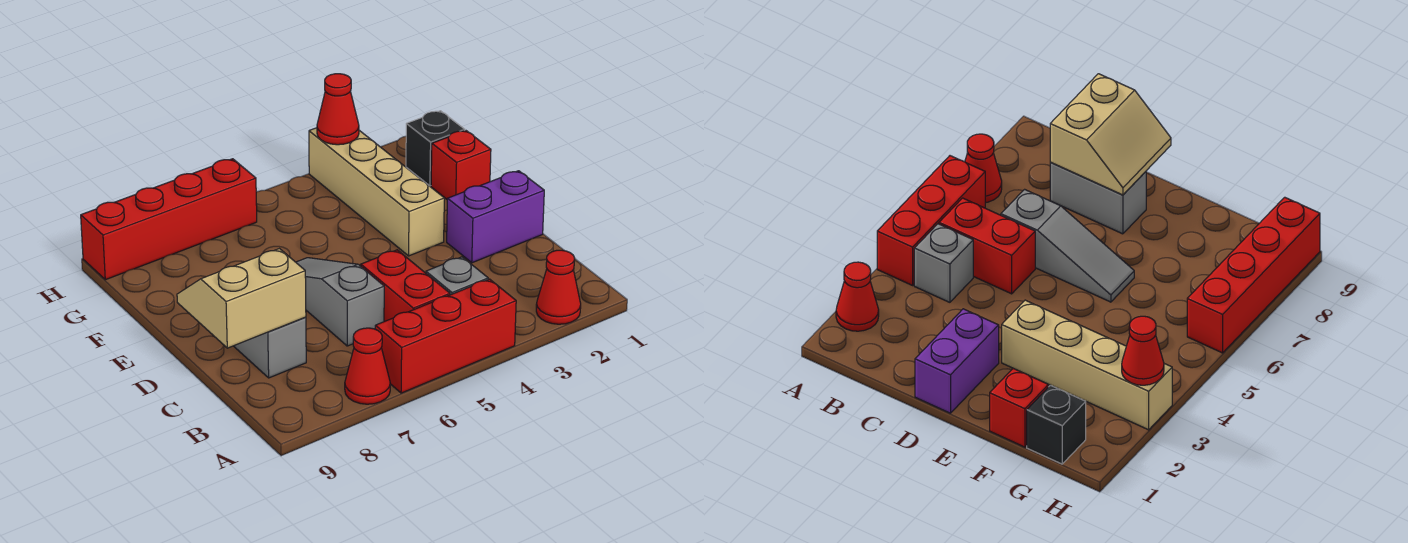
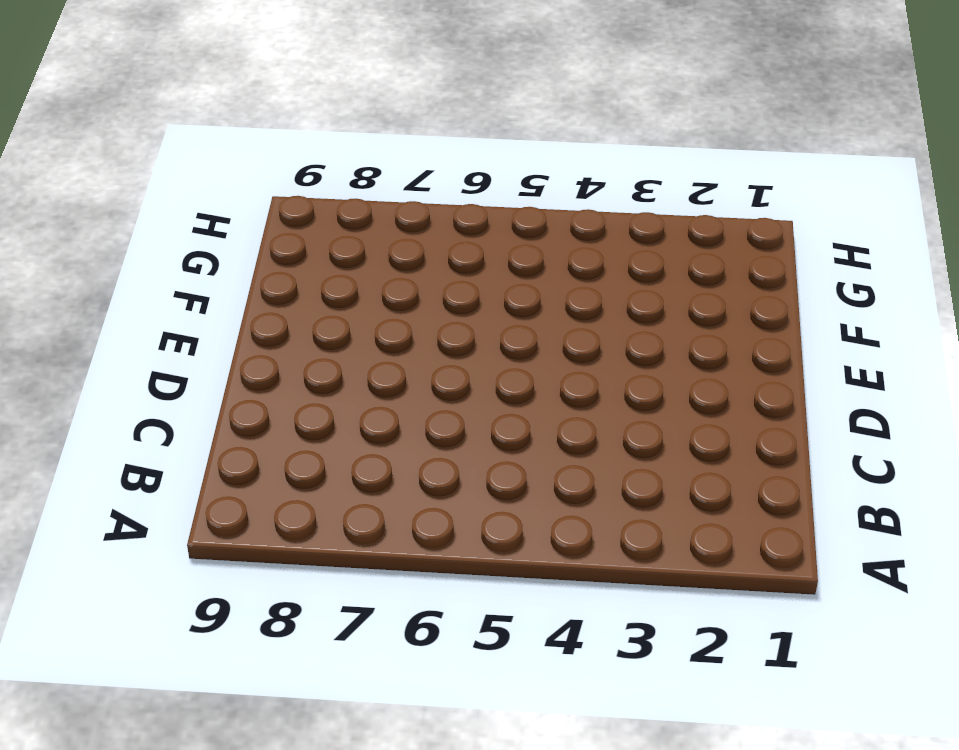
none -> red 1x1 cone [536,250,581,324]
none -> red 1x3 brick [375,279,516,393]
none -> red 1x1 cone [345,328,390,404]

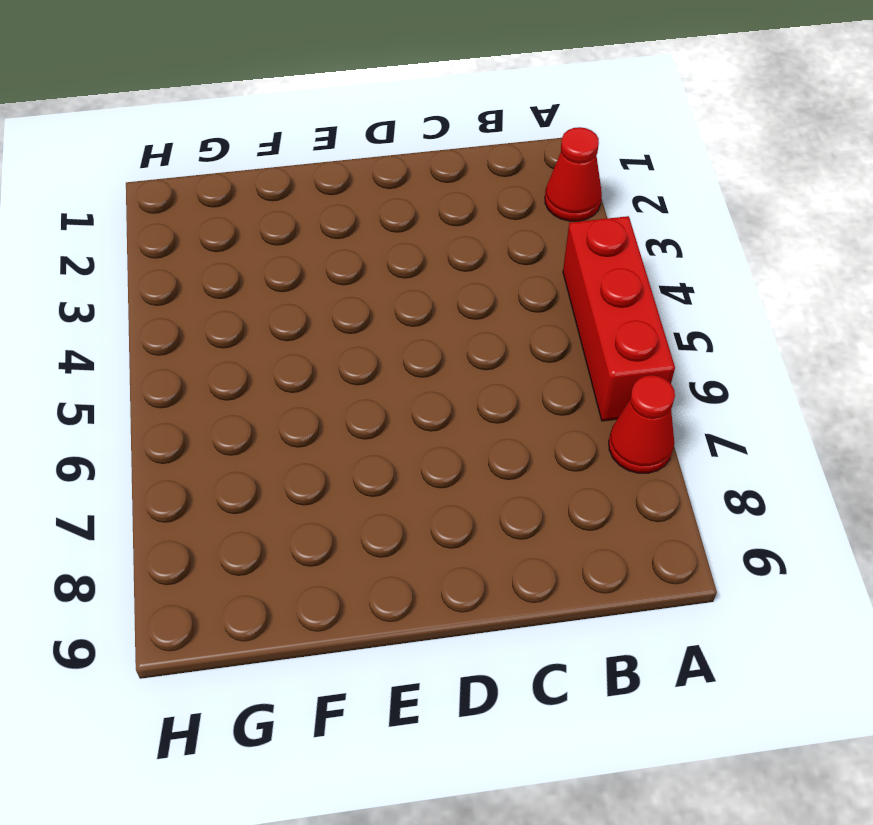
none -> grey 1x1 brick [426,257,488,295]
none -> red 1x2 brick [361,250,450,322]
none -> grey 1x3 slope [296,258,384,346]

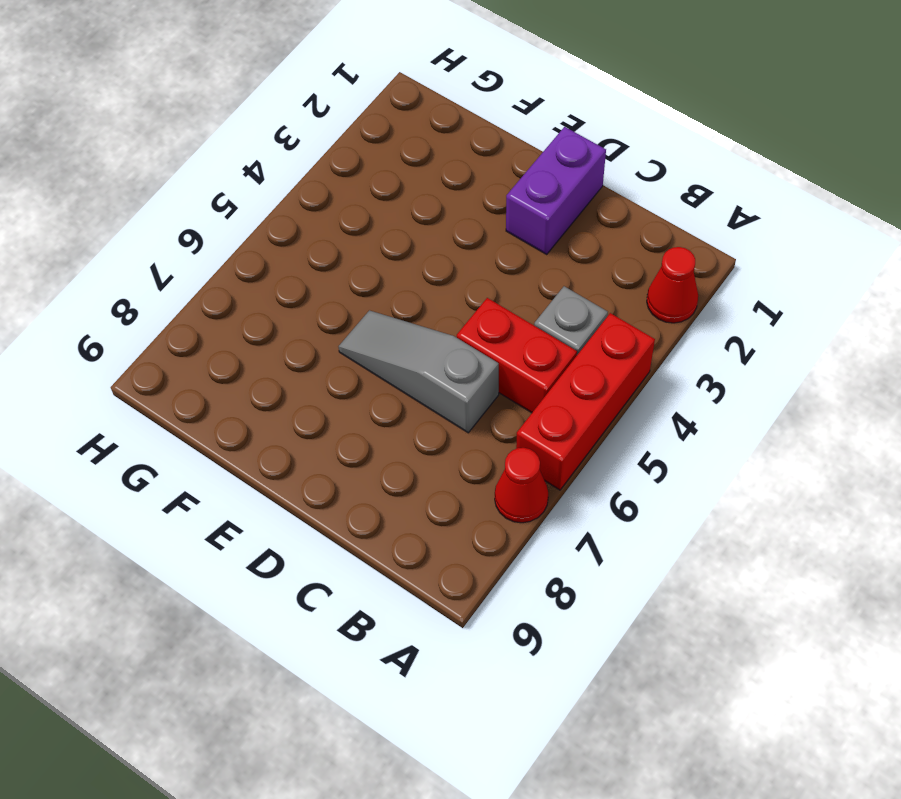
none -> grey 1x2 brick [234,317,306,378]
none -> tan 1x4 brick [309,128,444,256]
none -> red 1x1 brick [431,131,491,199]

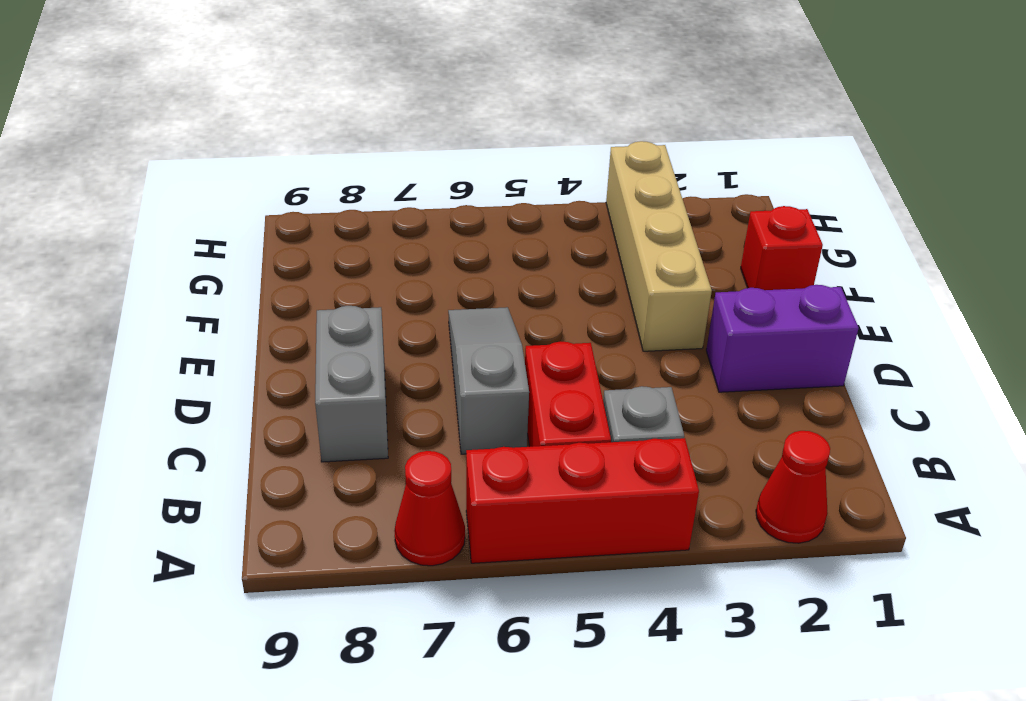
none -> black 1x1 brick [406,111,465,186]
none -> red 1x4 brick [81,159,257,280]
none -> tan 2x2 slope [177,249,306,348]

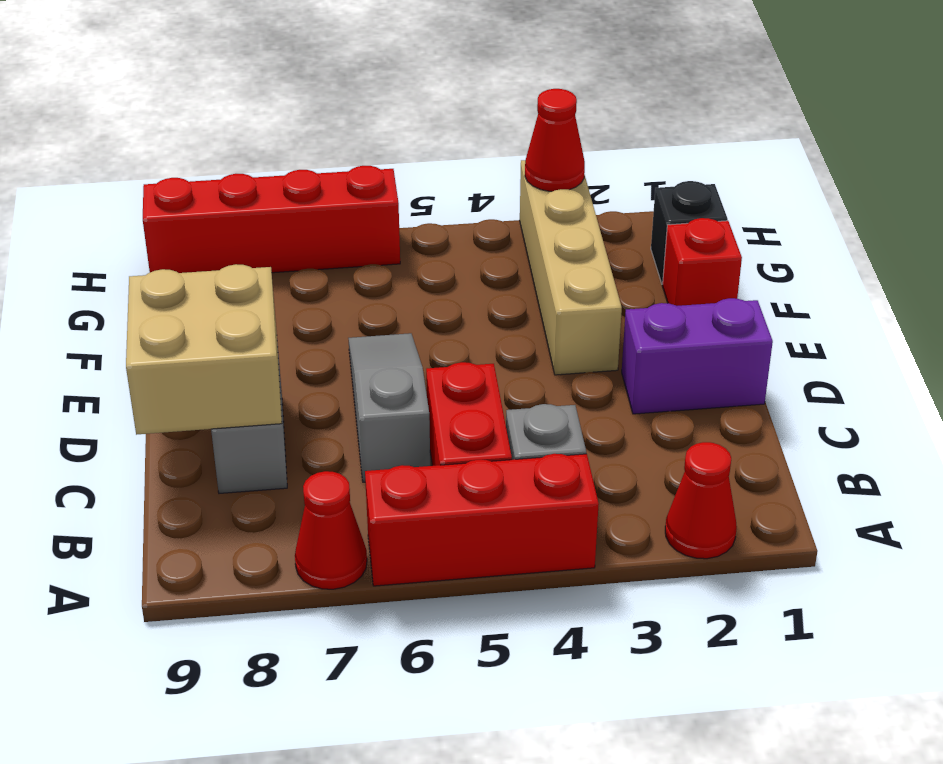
tan 2x2 brick [126,264,282,435] -> tan 2x2 slope [177,249,306,348]

